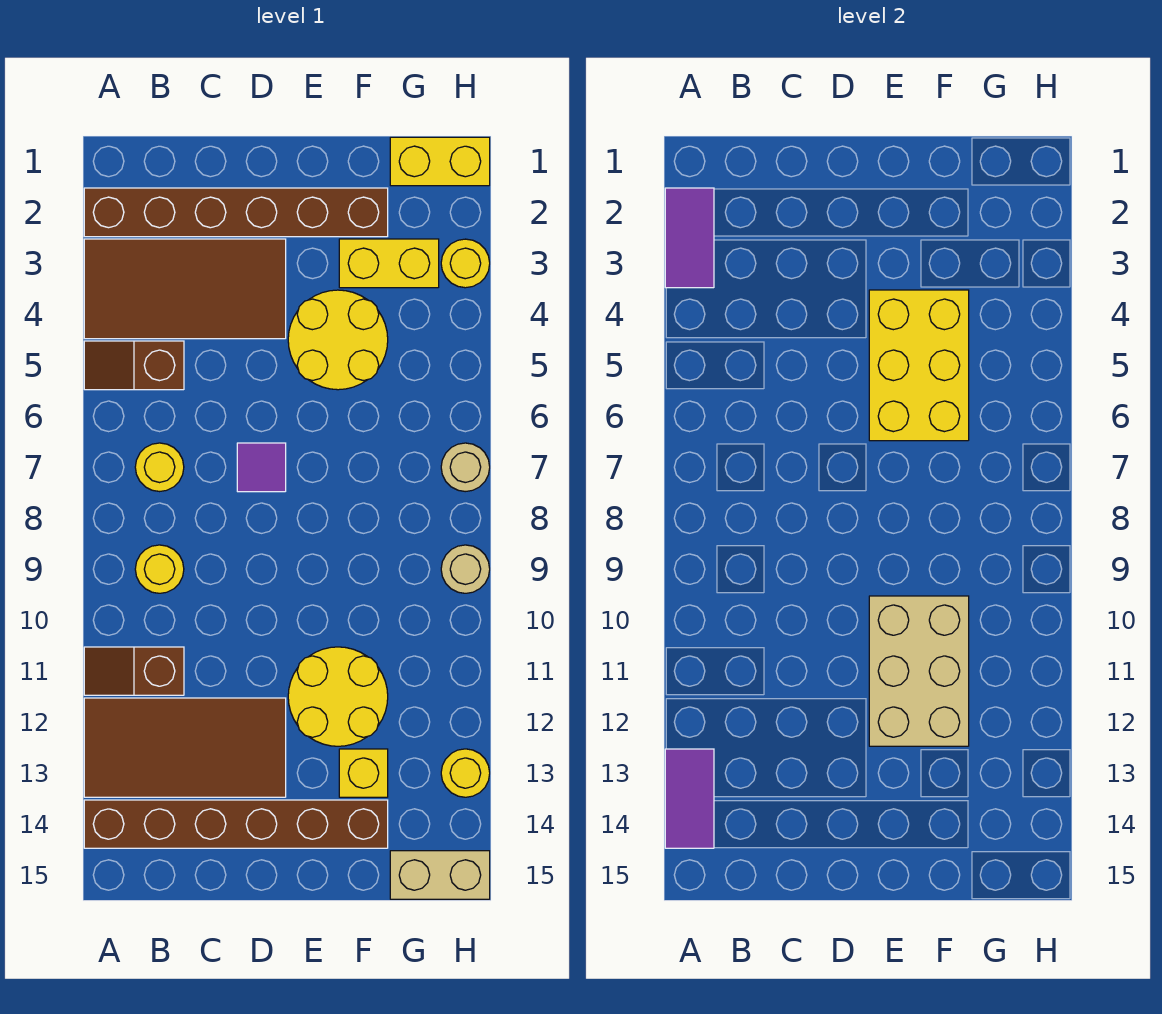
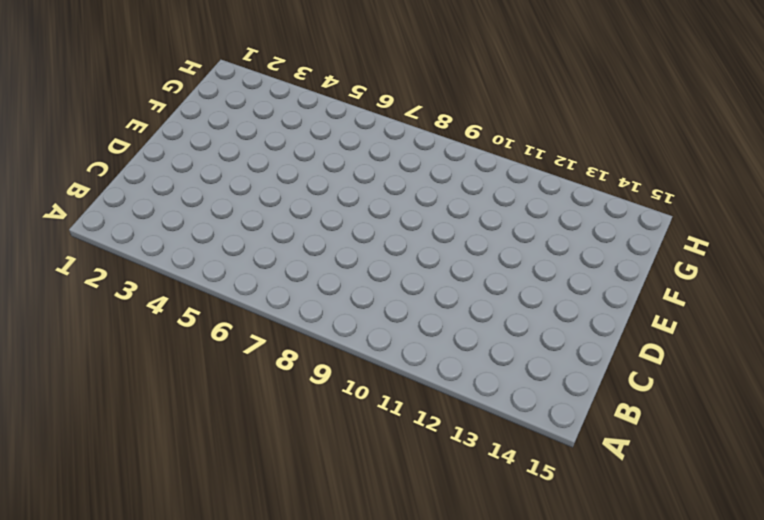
none -> brown 1x6 brick [84,188,388,237]
none -> brown 2x4 tile [84,239,286,339]
none -> brown 1x2 slope [84,341,184,390]

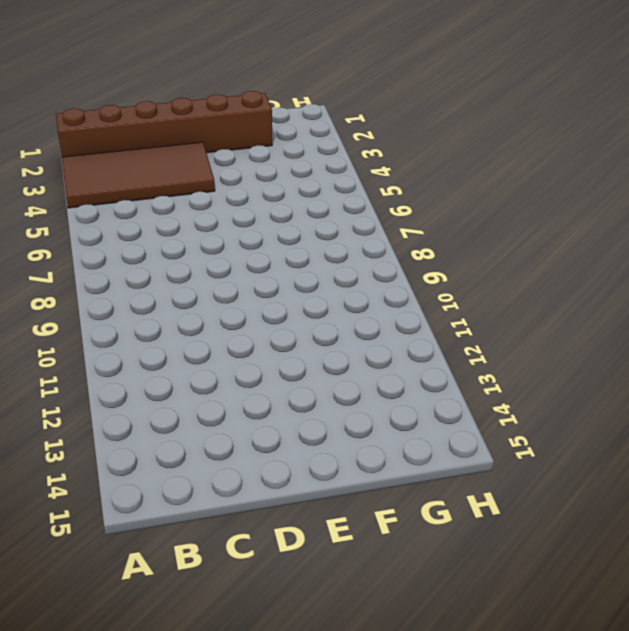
none -> brown 1x2 slope [84,341,184,390]
none -> brown 1x2 slope [84,647,184,695]
none -> brown 2x4 tile [84,698,286,797]

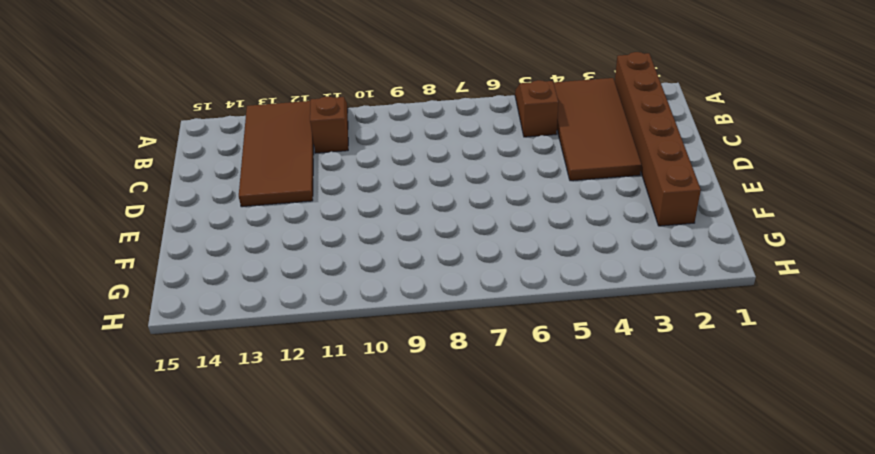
none -> brown 1x6 brick [84,800,388,848]
none -> yellow 1x1 round brick [135,443,184,492]
none -> yellow 1x1 round brick [135,545,184,593]

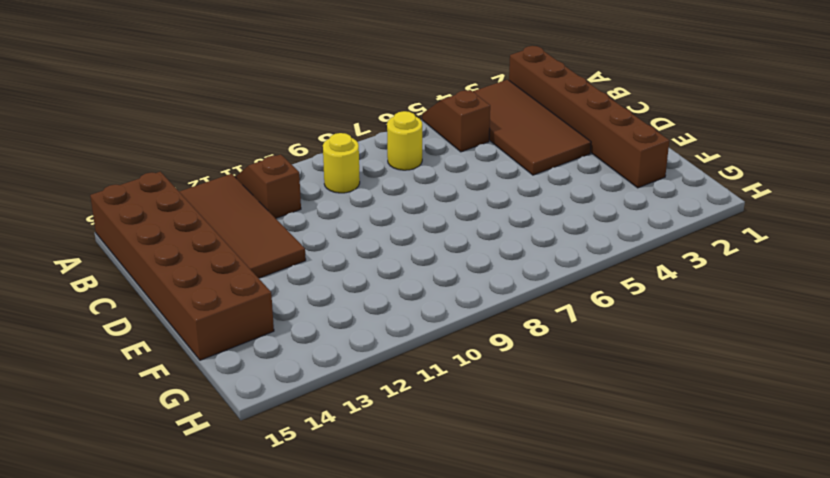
brown 2x6 brick [90,172,274,360] -> brown 1x6 brick [84,800,388,848]
none -> purple 1x1 tile [237,443,286,492]
none -> yellow 2x2 round brick [288,290,388,390]
none -> yellow 2x2 round brick [288,647,388,746]

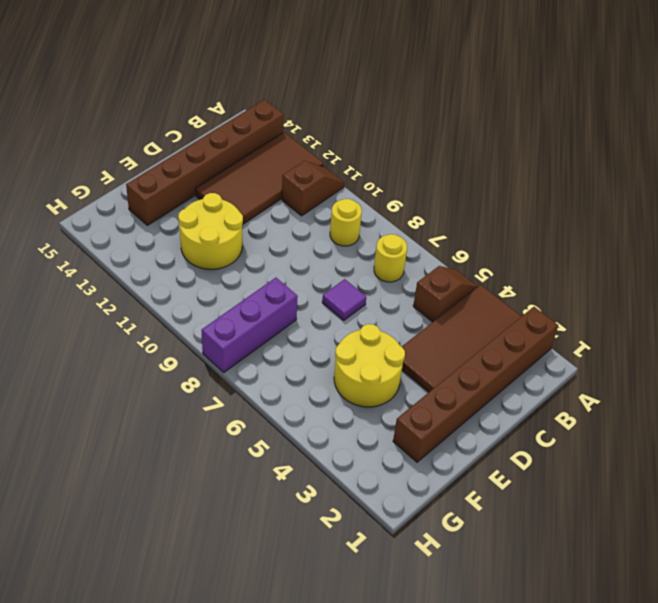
purple 1x3 brick [201,278,298,372] -> none
none -> yellow 1x2 brick [339,239,439,288]
none -> yellow 1x1 brick [339,749,388,797]
none -> yellow 1x2 brick [390,137,490,186]

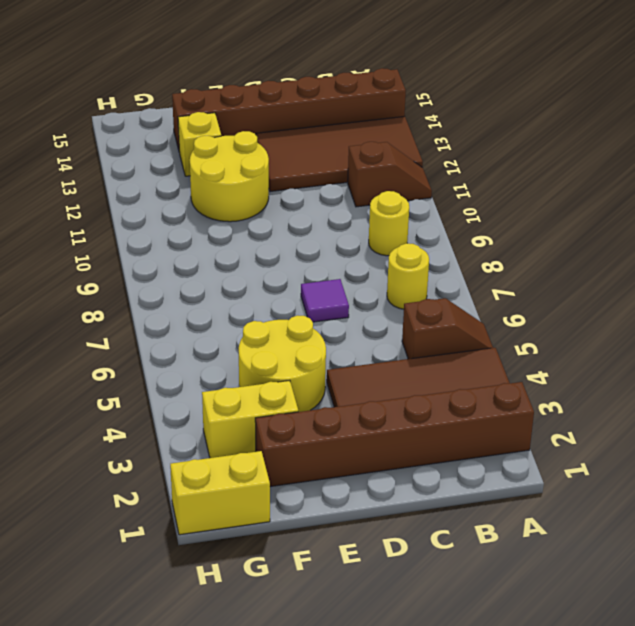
none -> tan 1x2 brick [390,851,490,899]
none -> yellow 1x1 round brick [441,239,490,288]
none -> tan 1x1 round brick [441,443,490,492]

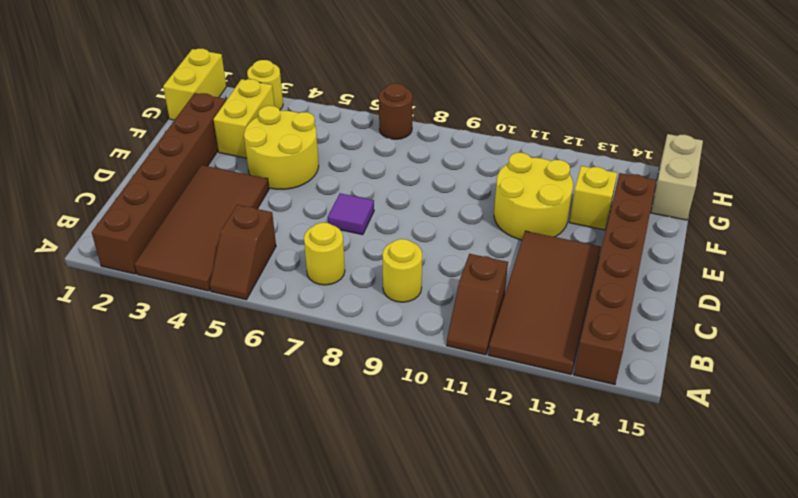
brown 1x1 round brick [379,83,413,139] -> tan 1x1 round brick [441,443,490,492]
none -> tan 1x1 round brick [441,545,490,593]
none -> yellow 1x1 round brick [441,749,490,797]
none -> purple 1x2 tile [665,188,714,288]

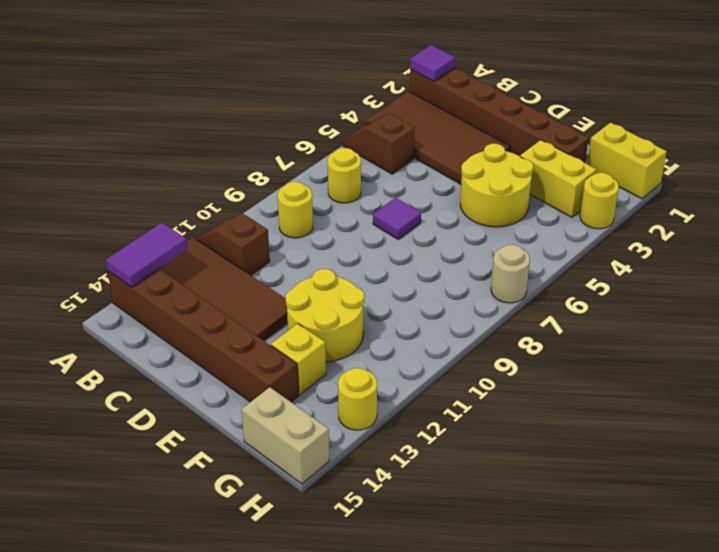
purple 1x1 tile [410,45,455,81] -> purple 1x2 tile [665,188,714,288]
none -> tan 1x1 round brick [441,545,490,593]
none -> yellow 2x3 brick [869,290,969,441]
none -> tan 2x3 brick [869,596,969,746]

